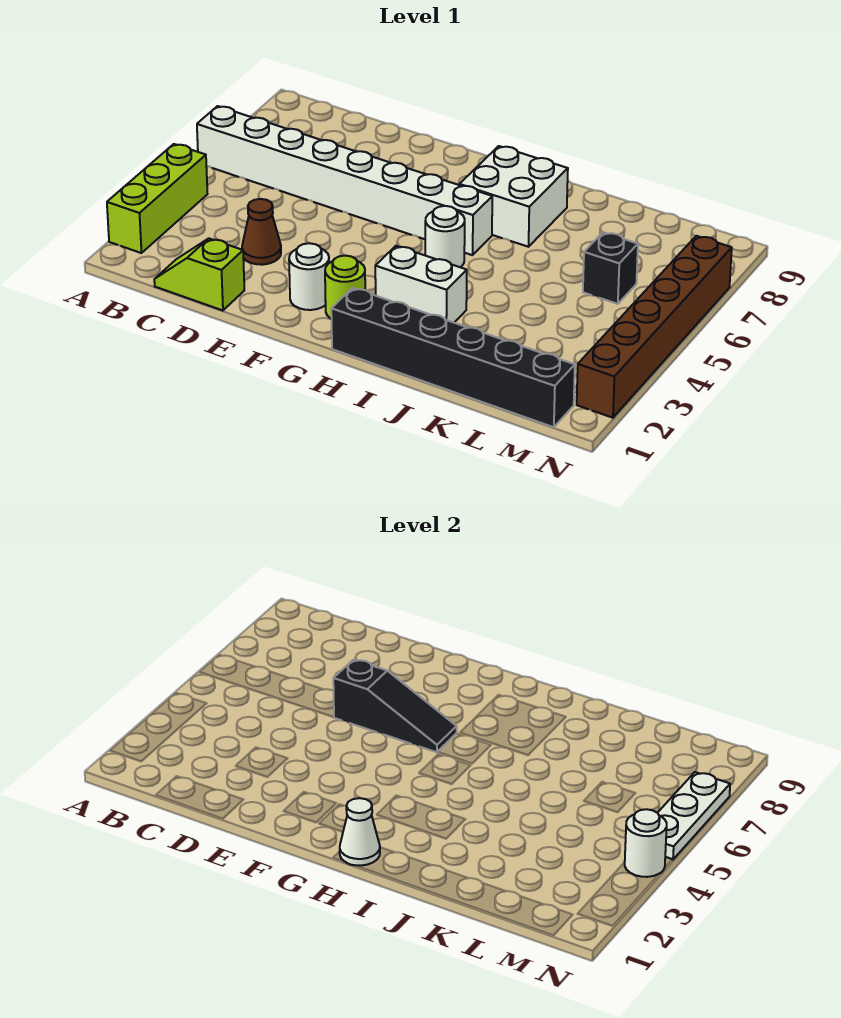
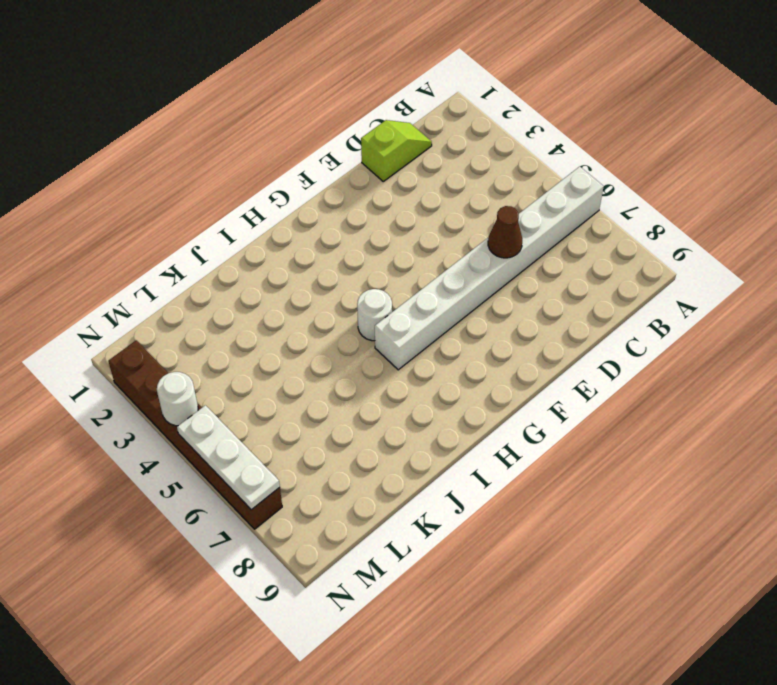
brown 1x1 cone [488,206,522,258] -> brown 1x1 cone moved to [242,199,281,265]
none -> lime 1x3 brick [107,144,207,253]
none -> white 1x1 round brick [289,243,329,310]
none -> lime 1x1 round brick [325,256,365,319]

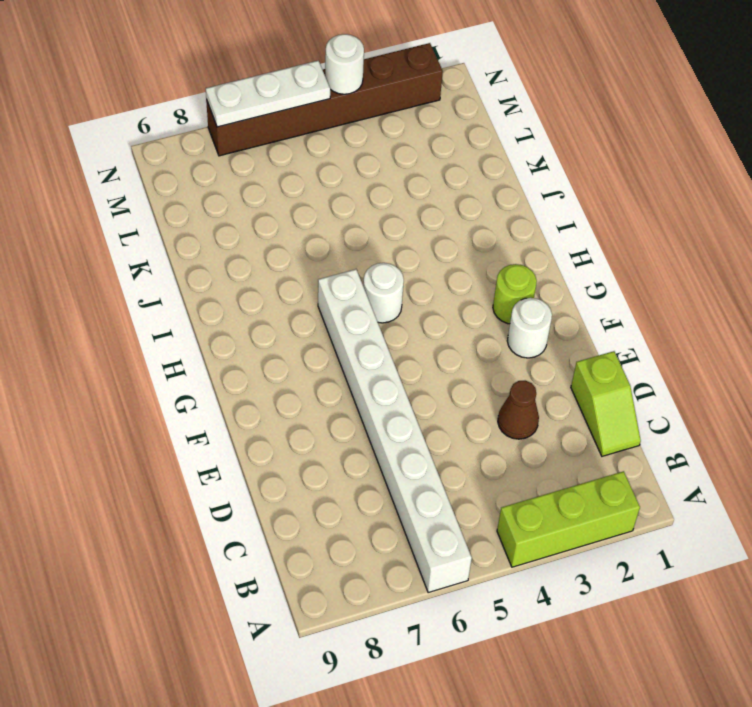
none -> black 1x6 brick [331,288,575,427]
none -> white 1x2 brick [375,246,467,323]
none -> white 2x2 brick [459,146,568,247]

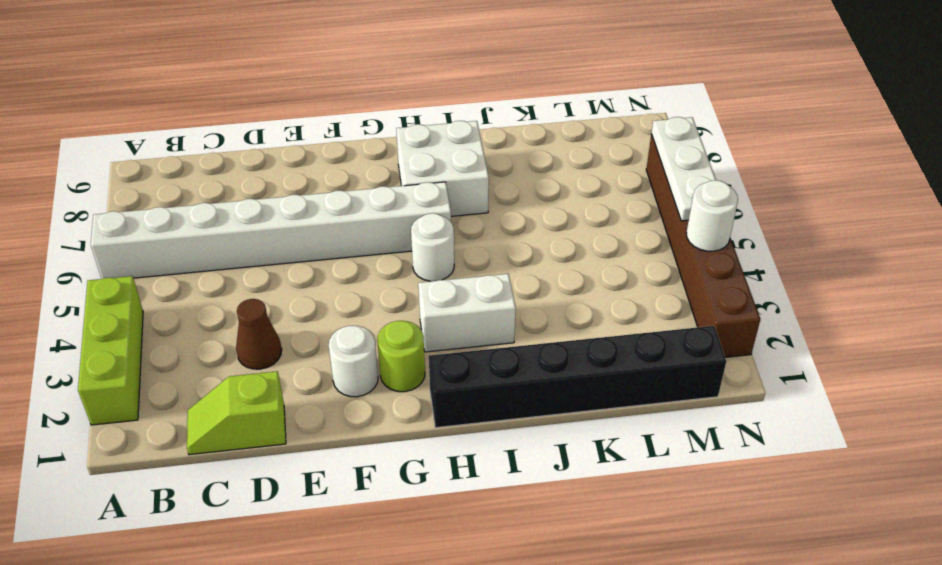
none -> black 1x1 brick [583,232,638,304]
none -> black 1x3 slope [333,660,457,752]
none -> white 1x1 cone [340,798,380,865]

